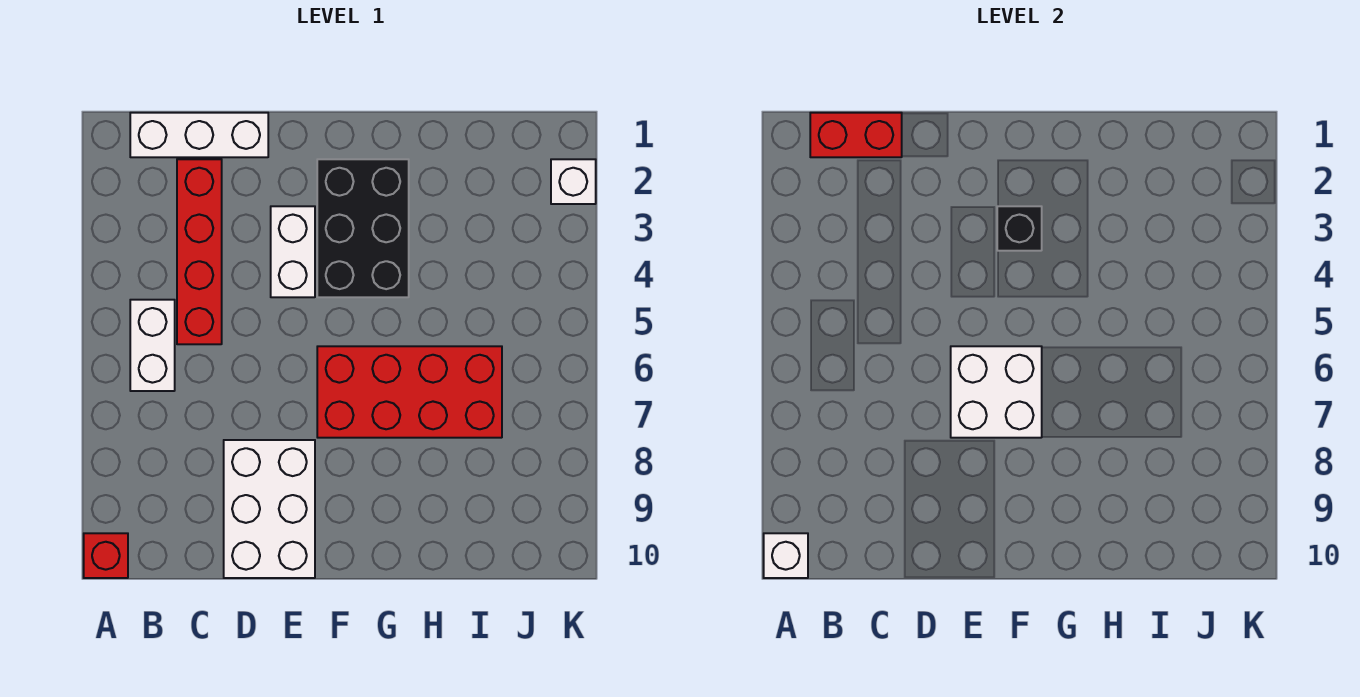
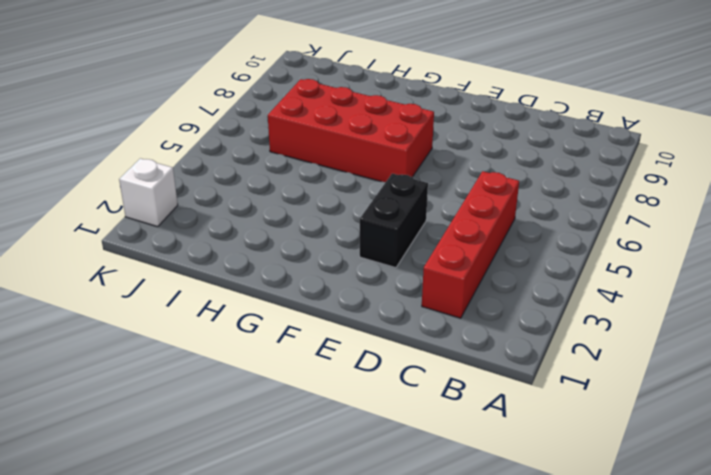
black 1x2 brick [360,174,428,268] -> white 1x2 brick [271,206,315,297]
none -> red 1x1 brick [84,533,128,578]
none -> white 1x3 brick [130,113,268,157]
none -> white 1x2 brick [130,300,175,391]

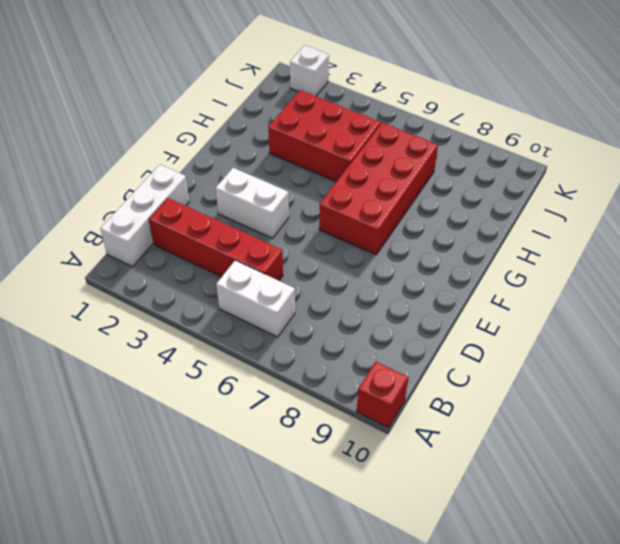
red 2x3 brick [268,90,381,182] -> none
none -> white 2x3 brick [224,440,315,578]
none -> black 2x3 brick [317,159,409,297]
none -> white 1x1 brick [764,533,808,578]

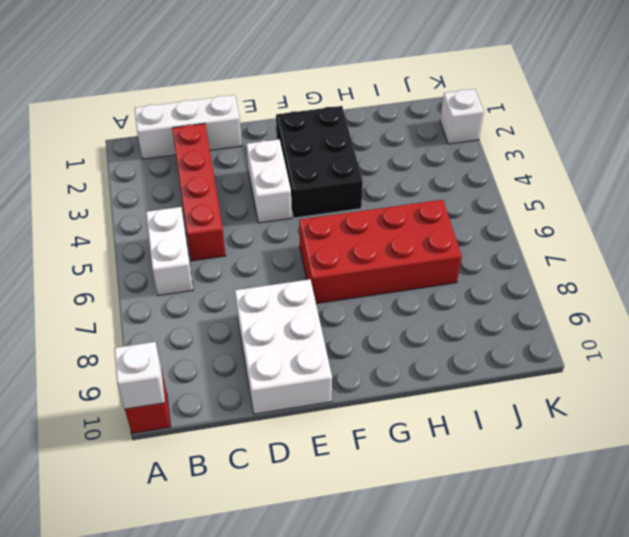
none -> red 1x2 brick [810,113,902,157]
none -> white 2x2 brick [951,346,1042,438]
none -> black 1x1 brick [997,206,1042,251]

